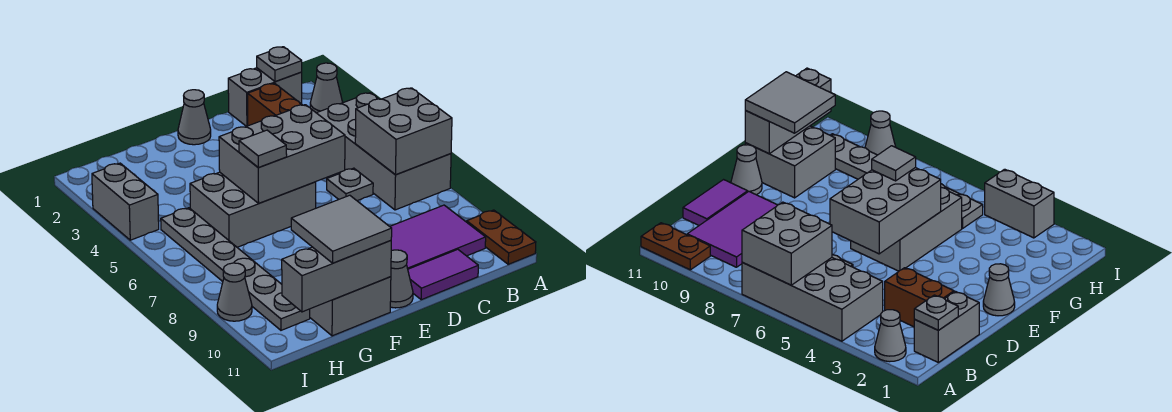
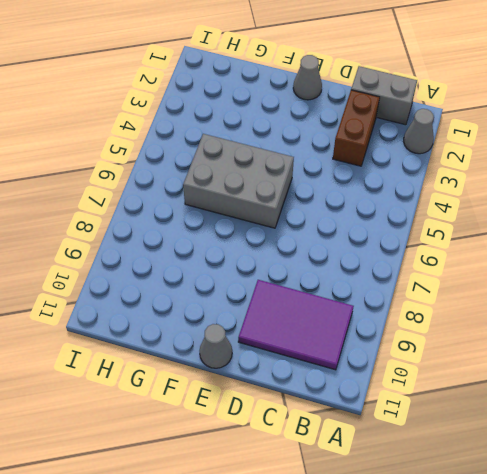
none -> grey 2x4 brick [317,93,451,210]
none -> brown 1x2 plate [467,210,536,264]
none -> grey 1x1 plate [327,168,373,201]

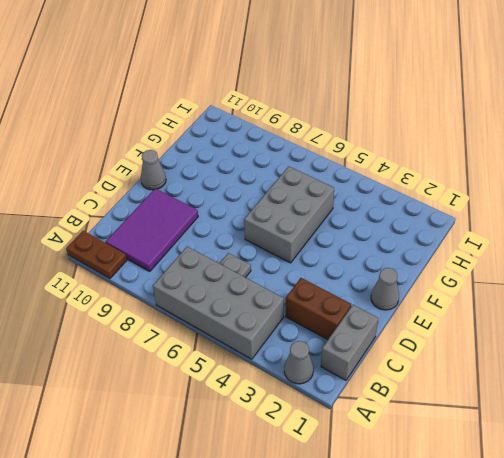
none -> purple 1x2 tile [408,249,478,300]
none -> grey 2x2 brick [310,277,391,336]
none -> grey 1x6 plate [161,208,310,330]

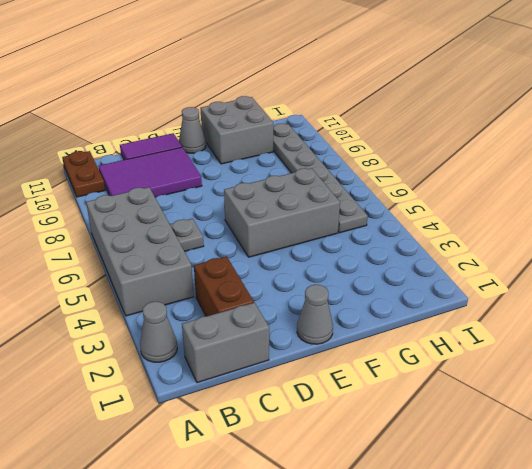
none -> grey 1x2 brick [92,163,159,240]
none -> grey 1x1 cone [217,263,252,321]
none -> grey 2x2 brick [355,88,452,175]

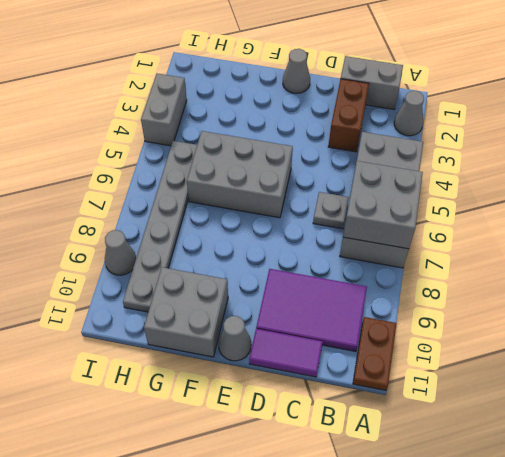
none -> grey 1x1 plate [257,47,302,82]
none -> grey 2x3 brick [219,105,345,203]
none -> grey 1x3 brick [282,241,391,312]

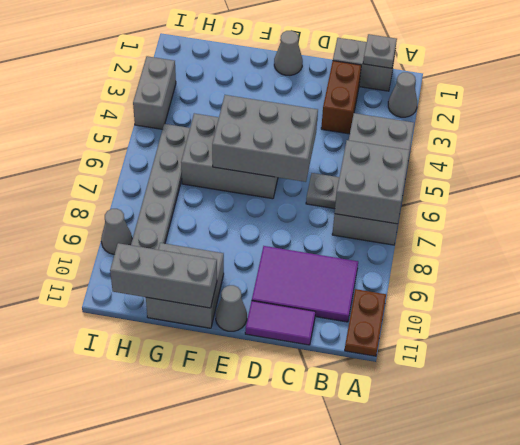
none -> grey 1x1 tile [239,130,287,167]
none -> grey 2x2 tile [291,195,392,263]

